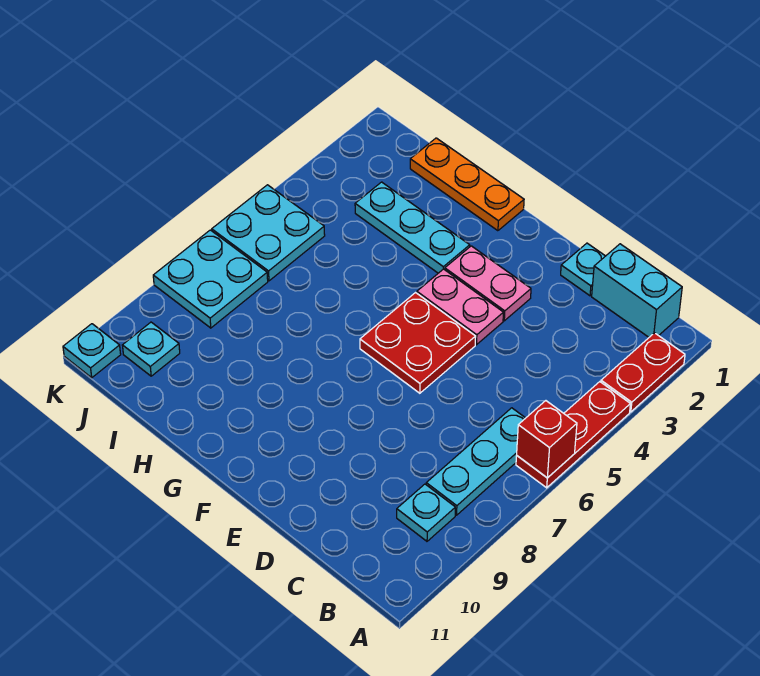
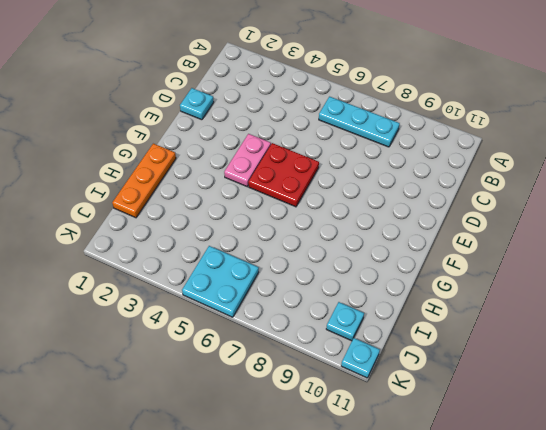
none -> red 1x2 plate [601,333,685,412]
none -> red 1x3 plate [516,382,630,488]
none -> cyan 1x2 brick [592,244,682,337]

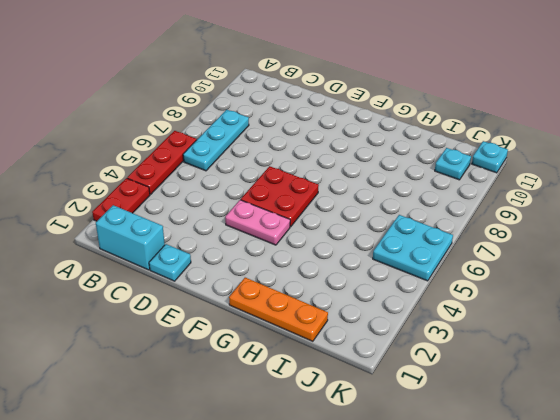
none -> cyan 1x1 plate [397,484,455,541]
none -> pink 1x2 plate [445,246,531,321]
none -> cyan 1x3 plate [355,182,470,273]

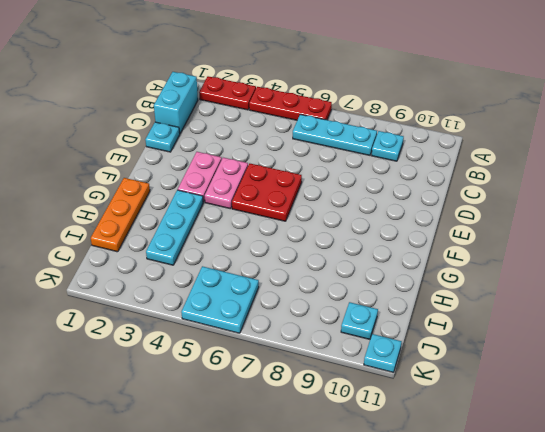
none -> cyan 2x2 plate [153,230,268,328]
none -> red 1x1 brick [517,401,577,478]

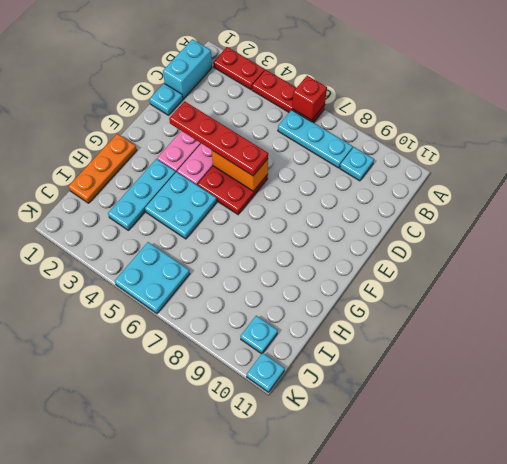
red 1x4 plate [169,101,268,176] -> none
orange 1x2 brick [212,151,268,191] -> none
cyan 2x2 plate [145,172,217,239] -> cyan 2x2 plate moved to [153,230,268,328]

